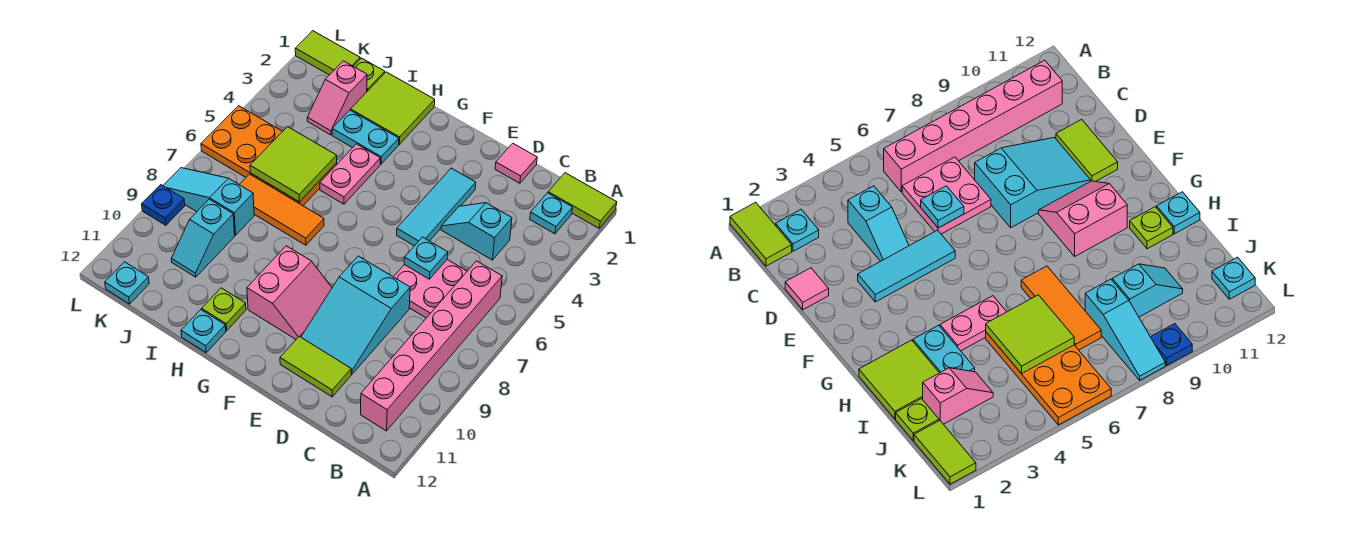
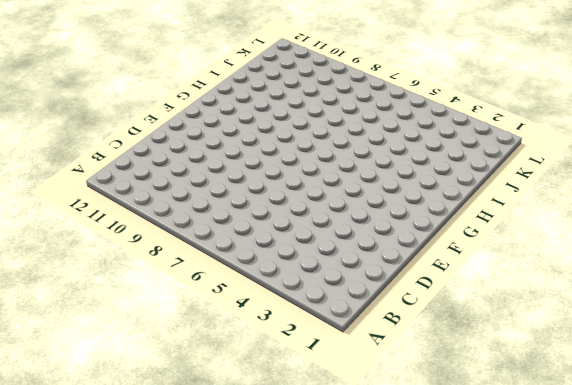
none -> lime 1x2 tile [548,173,617,228]
none -> cyan 1x1 plate [530,193,573,234]
none -> pink 1x6 brick [361,261,502,431]

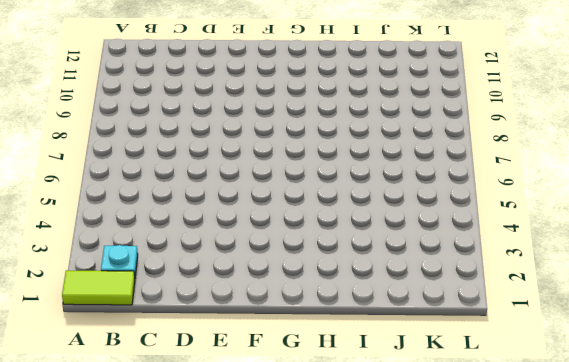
none -> pink 1x6 brick [361,261,502,431]
none -> cyan 1x2 slope [441,203,512,260]
none -> pink 2x2 plate [394,260,467,318]

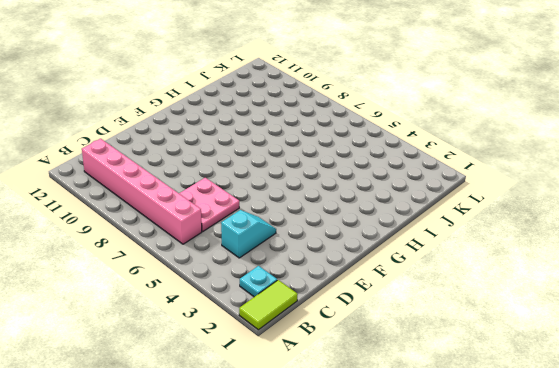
none -> pink 1x1 tile [495,143,537,183]
none -> cyan 2x3 slope [301,256,410,374]
none -> lime 1x2 tile [280,336,351,397]

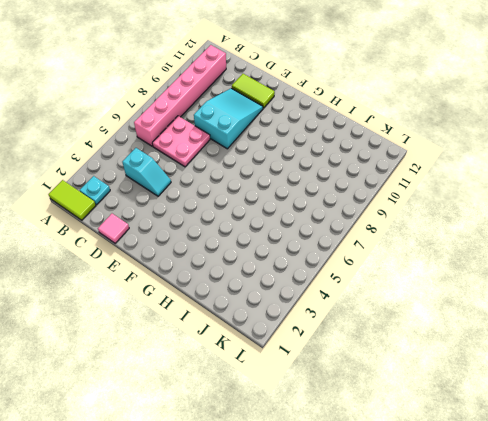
none -> cyan 1x3 tile [397,168,476,246]
none -> pink 2x2 slope [247,246,332,339]
none -> lime 2x2 tile [351,72,435,144]

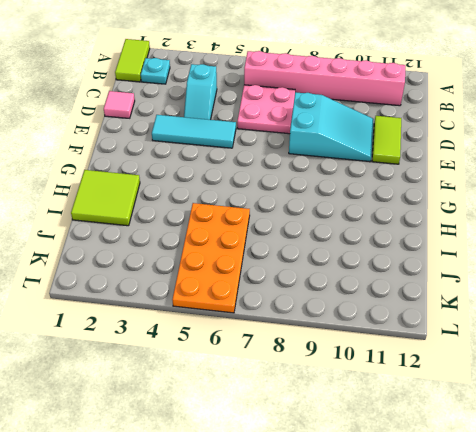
none -> pink 2x2 slope [247,246,332,339]
none -> cyan 1x2 plate [332,110,399,164]
none -> pink 1x2 plate [320,144,380,204]

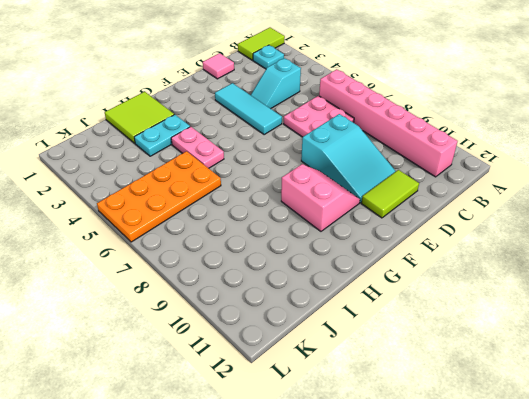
none -> orange 1x3 tile [239,174,324,245]
none -> lime 1x1 plate [202,288,246,331]
none -> cyan 1x1 plate [181,310,226,353]

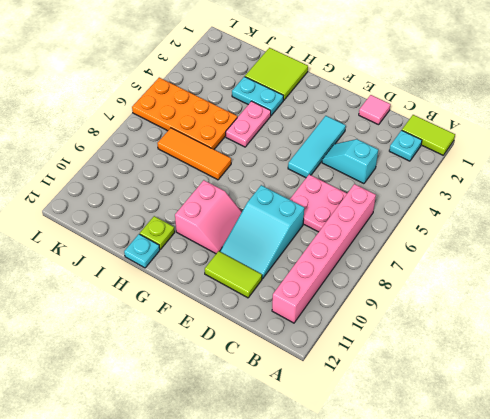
none -> lime 1x1 plate [353,58,385,91]
none -> pink 1x2 slope [307,61,367,135]
none -> cyan 1x3 slope [163,168,254,235]

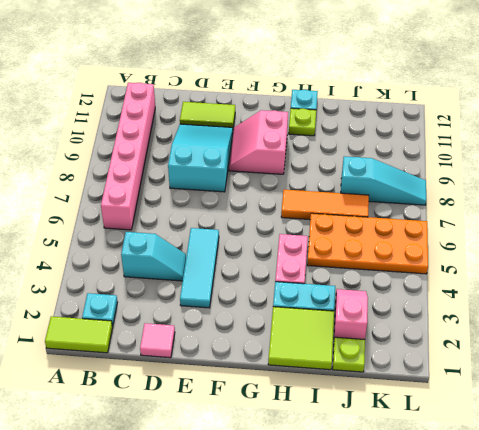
none -> pink 2x2 plate [394,260,467,318]
none -> cyan 1x2 slope [172,199,235,277]
none -> lime 1x2 tile [295,31,360,75]

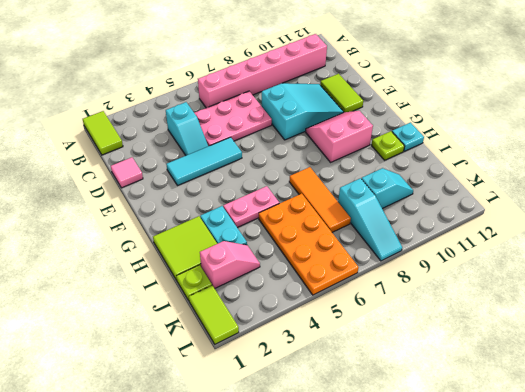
pink 2x3 plate [195,91,272,146] -> pink 2x2 plate [394,260,467,318]
none -> cyan 1x1 plate [530,193,573,234]
none -> cyan 1x1 plate [105,262,149,304]
none -> blue 1x1 plate [142,185,185,225]

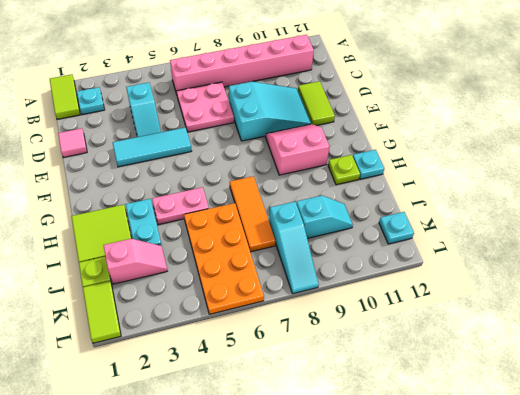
none -> blue 1x1 plate [142,185,185,225]
none -> cyan 1x1 plate [404,237,448,279]
none -> lime 2x2 tile [250,127,337,202]

